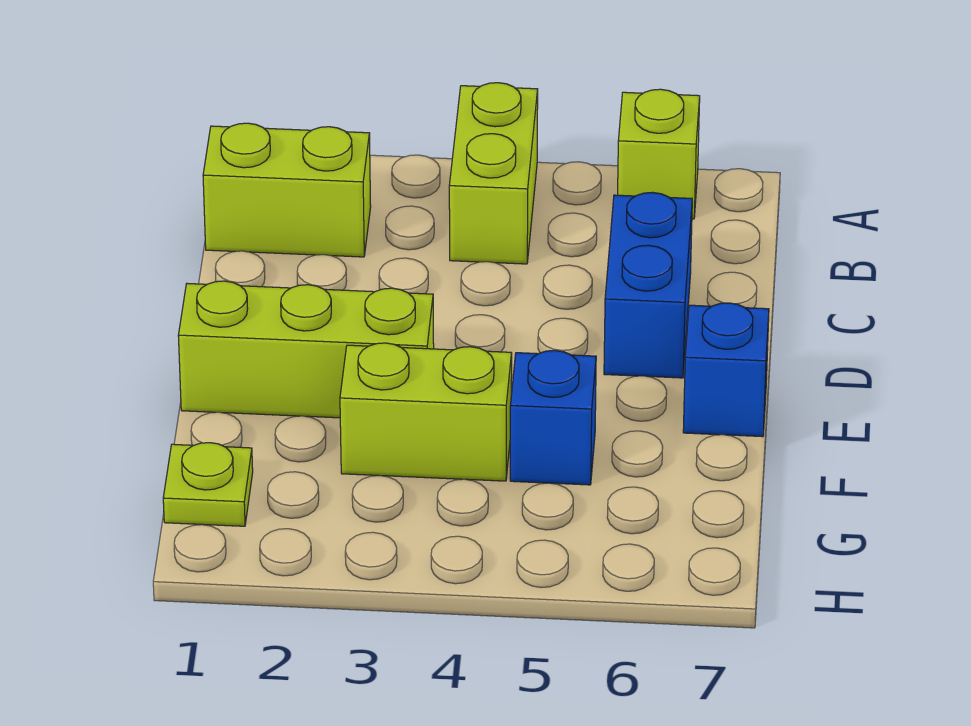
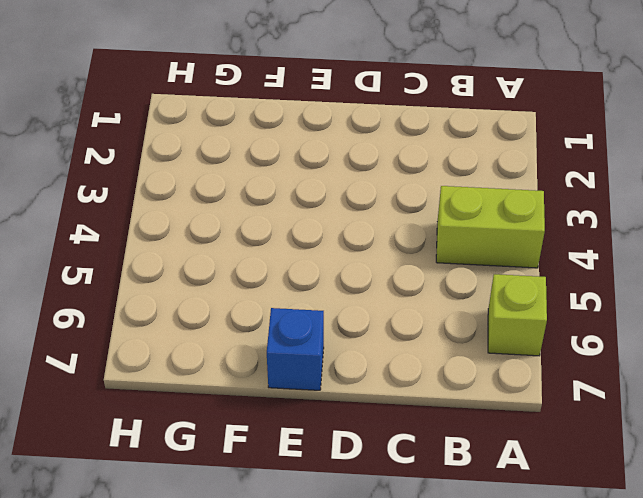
none -> lime 1x2 brick [203,123,371,257]
none -> blue 1x2 brick [604,192,692,378]

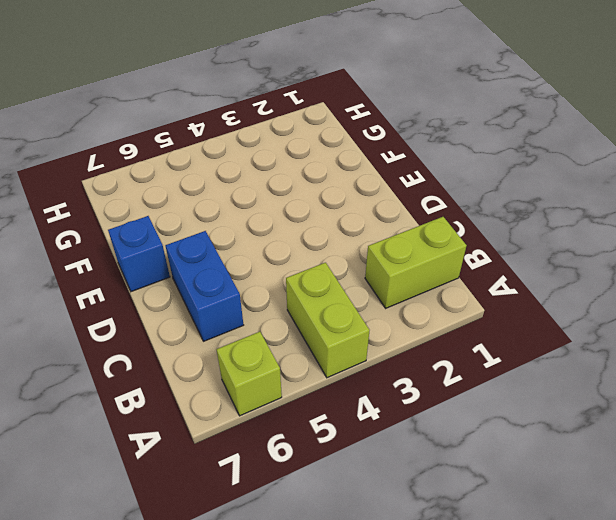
none -> lime 1x3 brick [178,281,434,418]
none -> lime 1x2 brick [340,343,512,481]

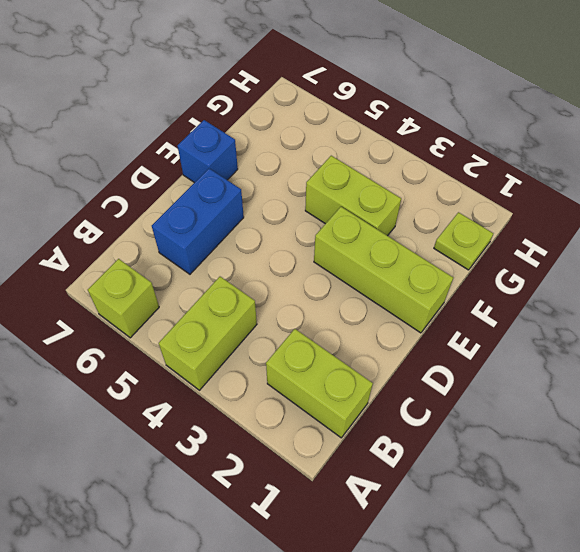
none -> blue 1x1 brick [510,350,596,485]

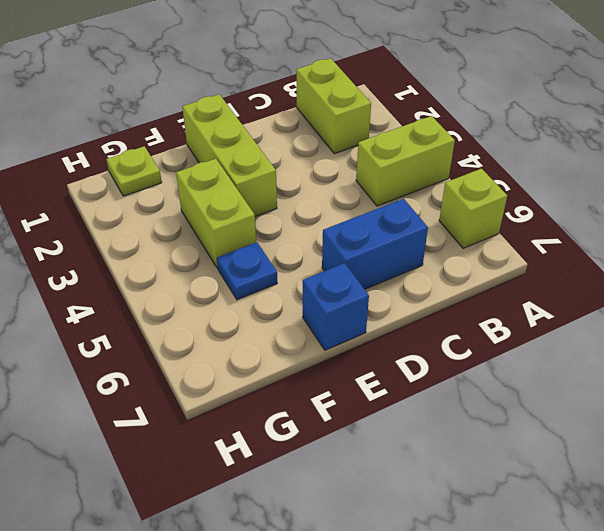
blue 1x1 plate [217,242,277,300] -> blue 1x1 brick [510,350,596,485]

